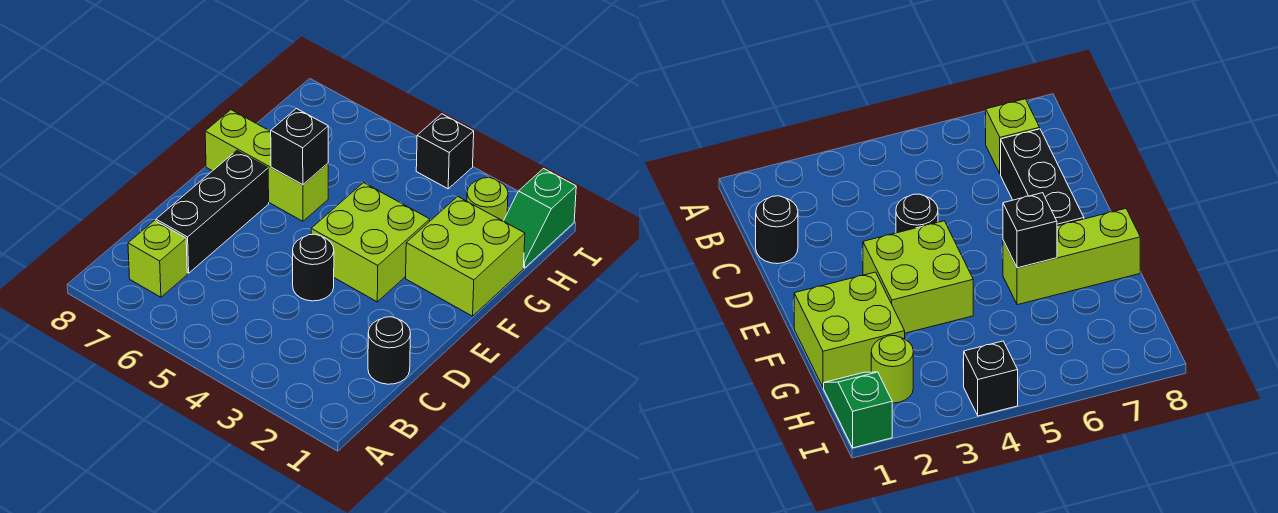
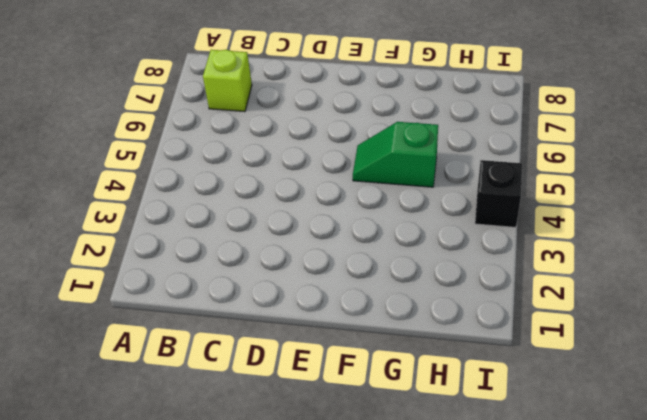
green 1x2 slope [353,122,438,187] -> green 1x2 slope moved to [504,169,576,268]
none -> black 1x1 round brick [368,317,411,384]
none -> black 1x3 brick [156,151,269,273]

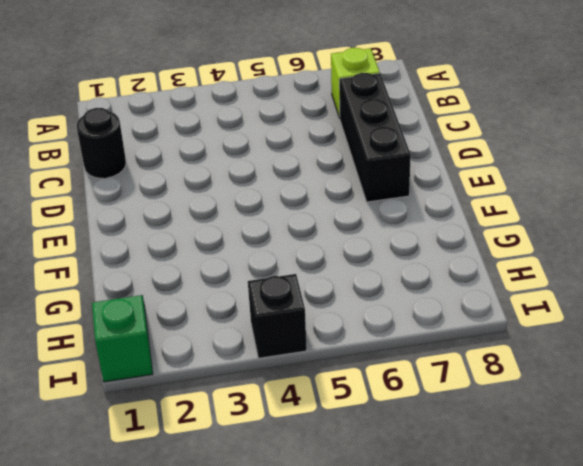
none -> black 1x1 round brick [293,234,334,301]
none -> lime 2x2 brick [311,183,430,302]

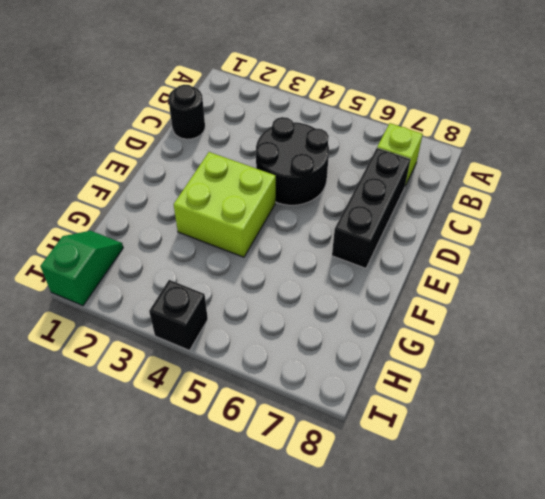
black 2x2 round brick [256,117,329,205] -> black 1x1 round brick [293,234,334,301]
none -> lime 2x2 brick [406,197,525,316]
none -> lime 1x3 brick [205,110,328,221]

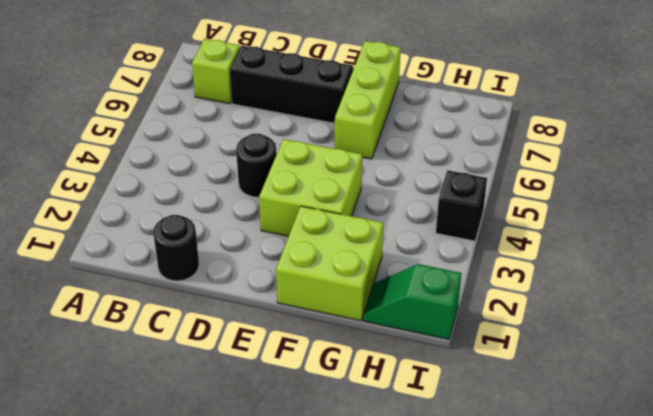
none -> lime 1x1 round brick [467,178,508,221]
none -> black 1x1 brick [271,109,328,185]

